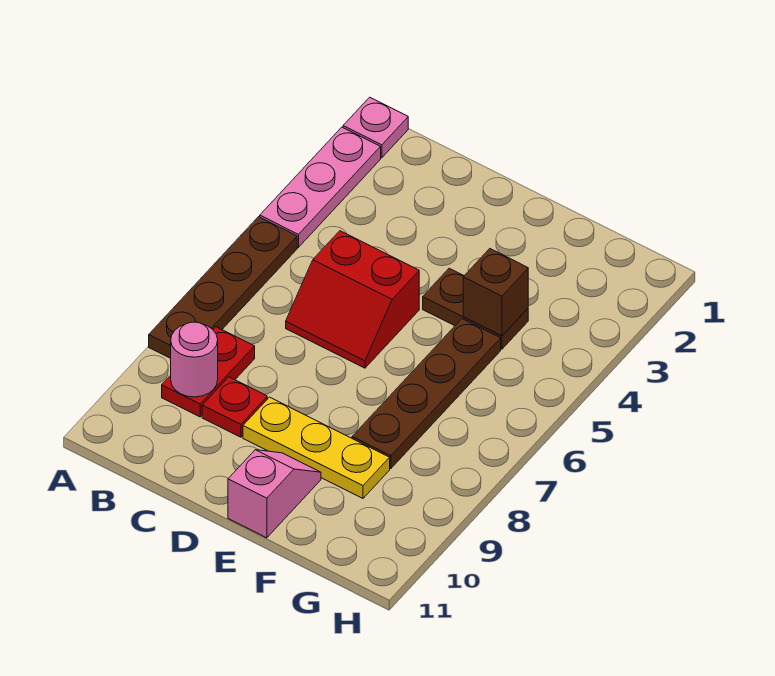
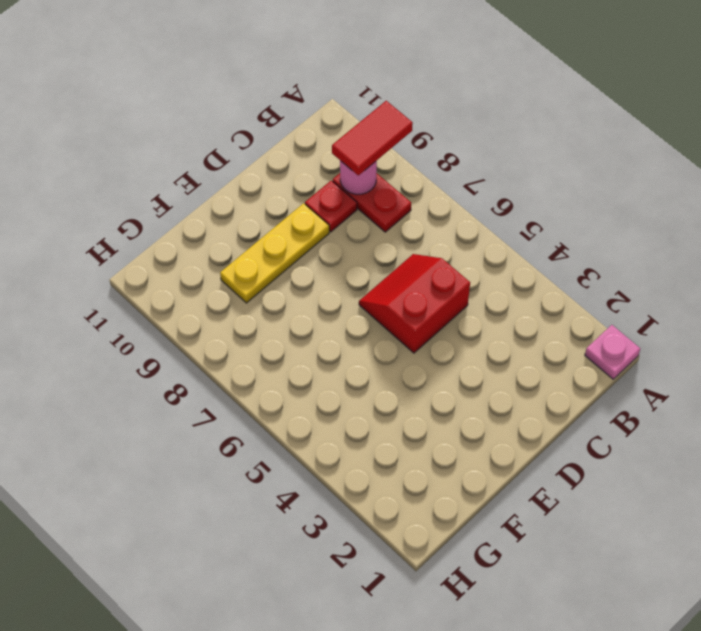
red 1x2 tile [332,101,413,175] -> none
none -> pink 1x3 plate [260,127,381,247]
none -> brown 1x4 plate [149,217,297,358]
none -> brown 1x2 plate [423,268,528,349]

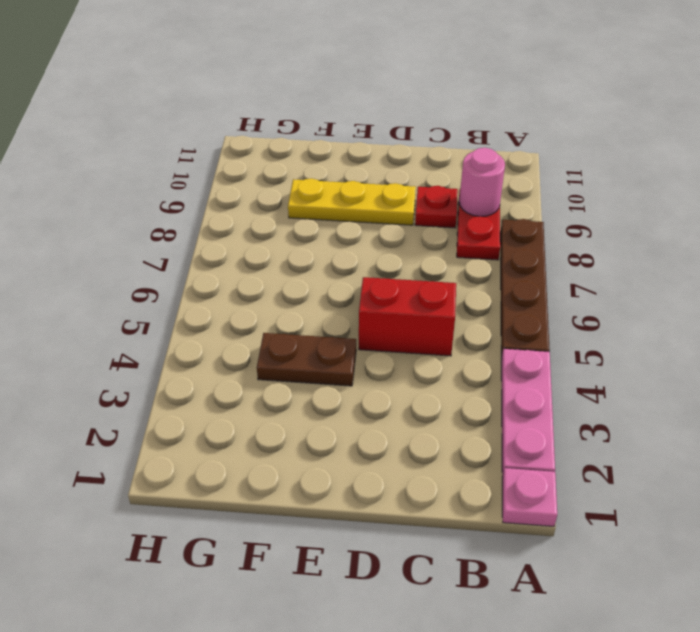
none -> pink 1x2 slope [228,450,321,538]
none -> brown 1x4 plate [352,319,501,469]
none -> brown 1x1 brick [463,249,528,336]

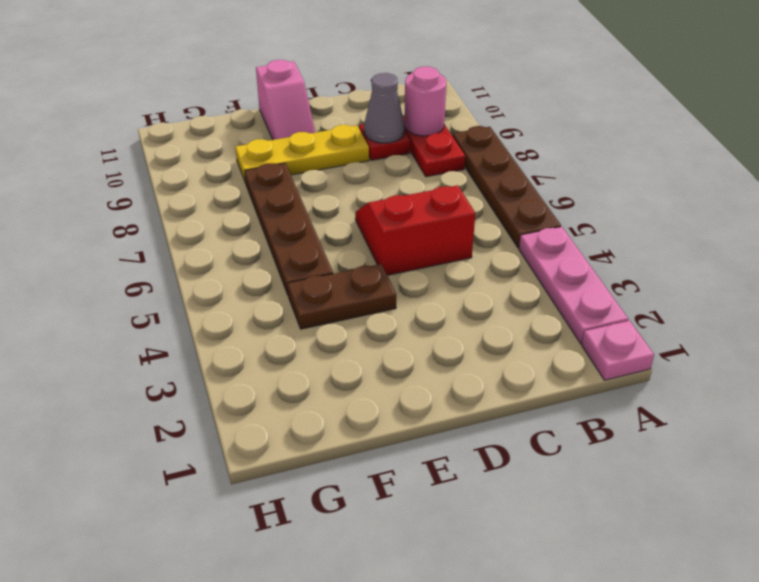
grey 1x1 cone [364,73,405,143] -> none
none -> brown 1x1 brick [463,249,528,336]

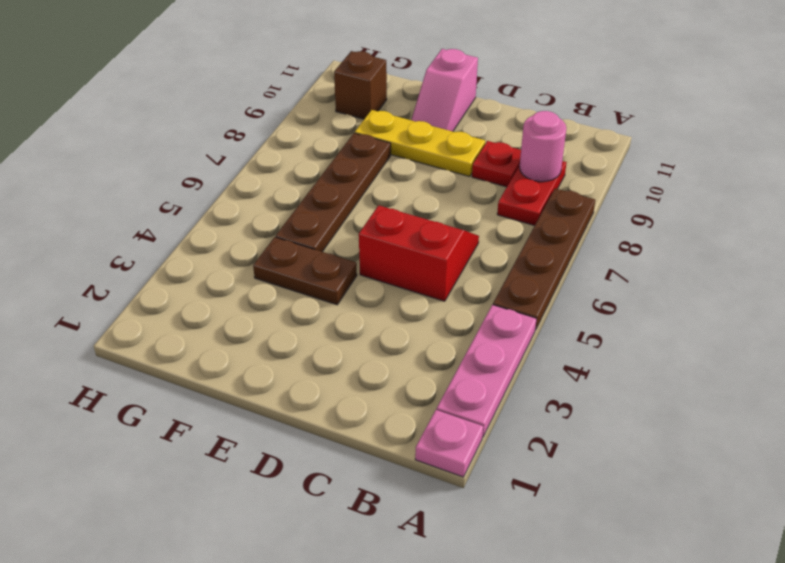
brown 1x1 brick [334,51,387,119] -> brown 1x1 brick moved to [463,249,528,336]

